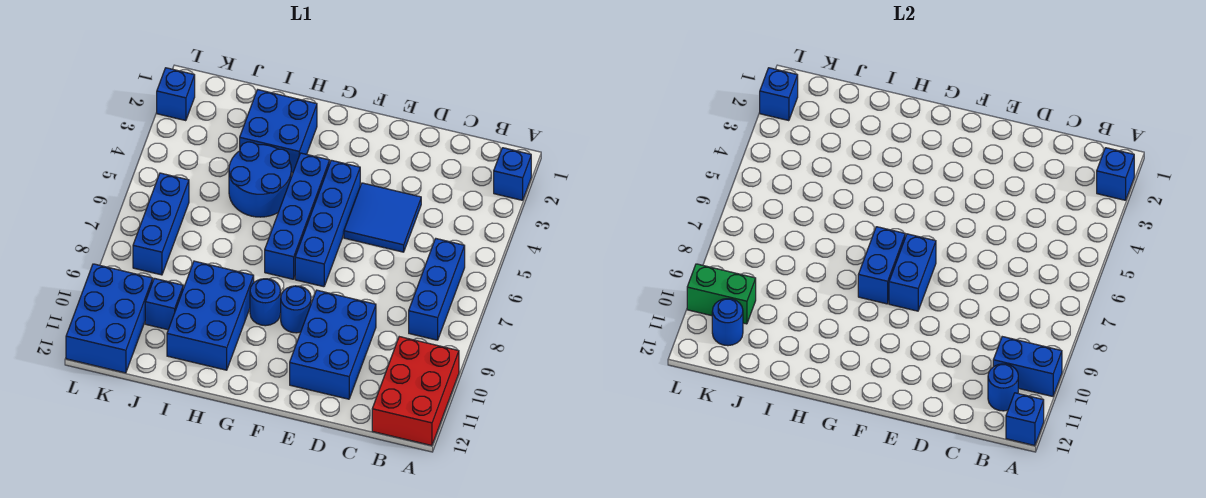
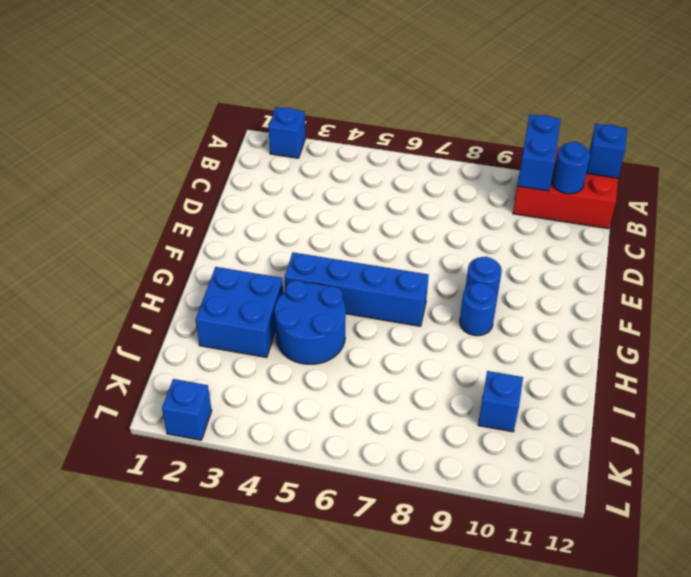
none -> blue 1x3 brick [409,239,465,340]
none -> blue 2x2 tile [344,183,421,252]
none -> blue 2x3 brick [290,290,376,399]

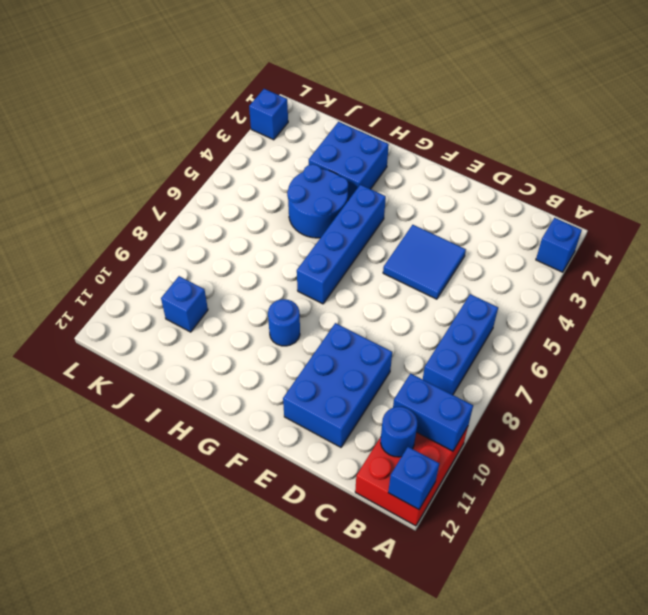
none -> blue 1x4 brick [295,160,360,287]
none -> blue 1x1 round brick [281,286,311,333]
none -> blue 2x3 brick [167,261,254,370]

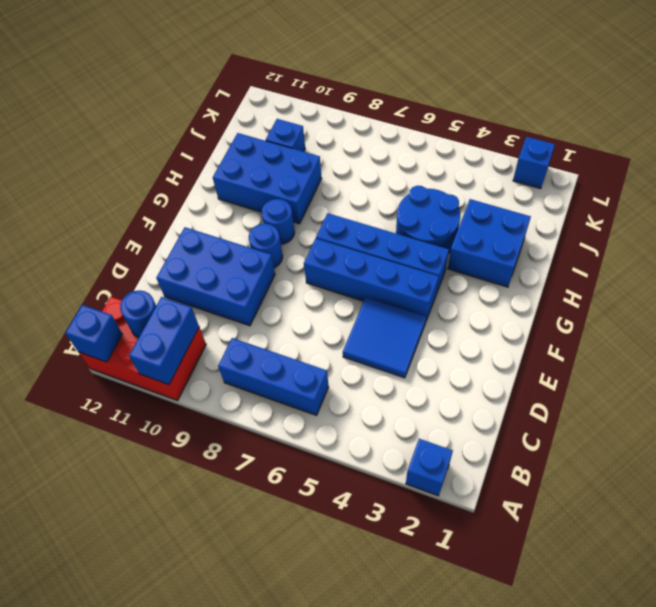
none -> blue 1x3 brick [133,173,189,275]
none -> blue 2x3 brick [66,264,153,373]
none -> blue 1x1 brick [1097,148,1134,200]

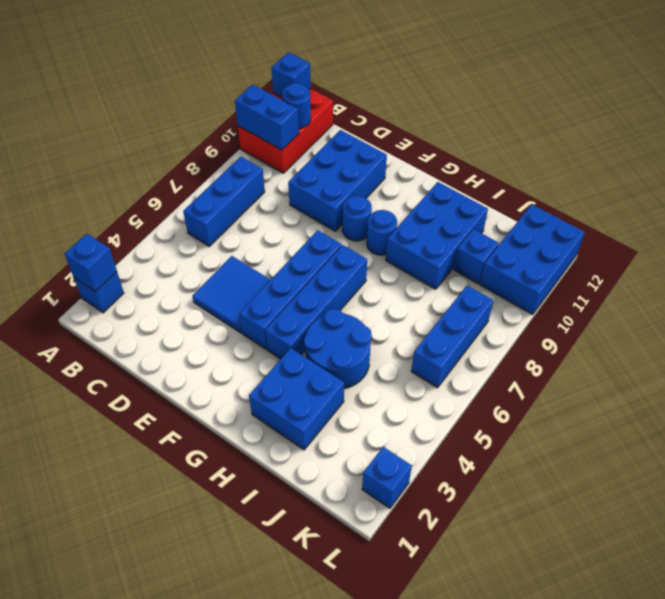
none -> blue 1x2 brick [889,234,936,311]
none -> blue 1x2 brick [858,227,905,304]
none -> green 1x2 brick [687,264,756,324]

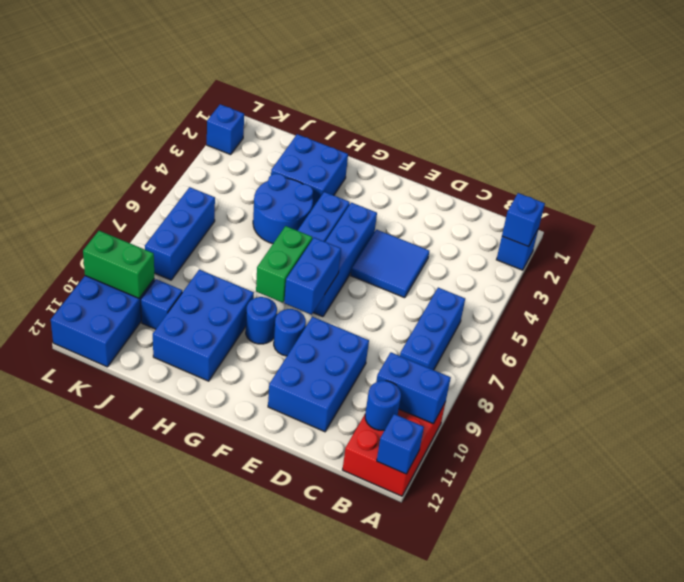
green 1x2 brick [256,226,312,303] -> blue 1x2 brick [858,227,905,304]
none -> blue 1x1 round brick [712,299,743,346]
none -> blue 1x1 brick [760,68,798,121]

